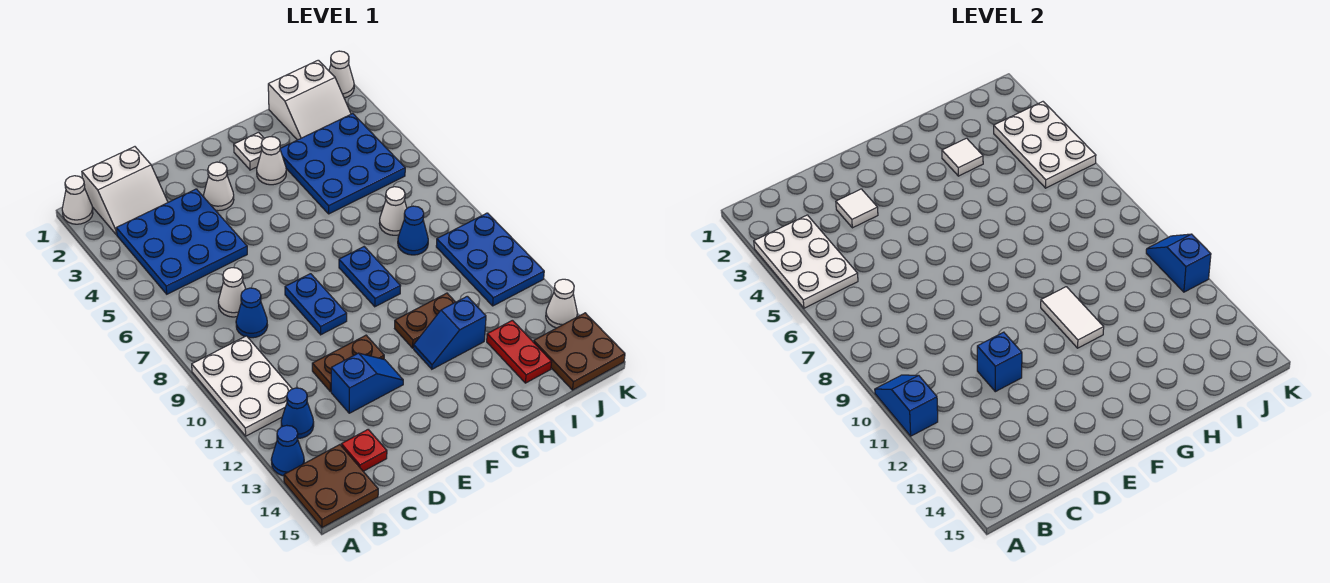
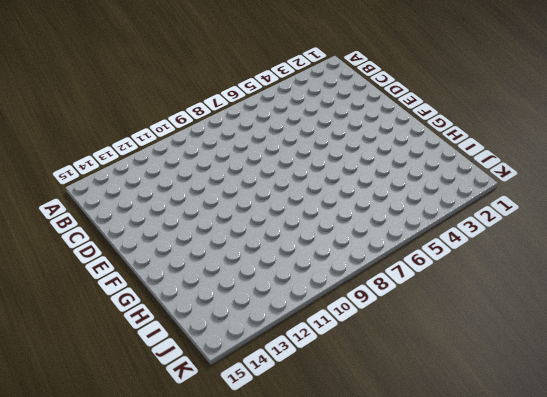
none -> white 1x1 cone [62,176,93,224]
none -> white 2x3 plate [192,336,292,436]
none -> blue 1x1 cone [271,425,304,476]
none -> brown 2x2 plate [284,445,378,528]

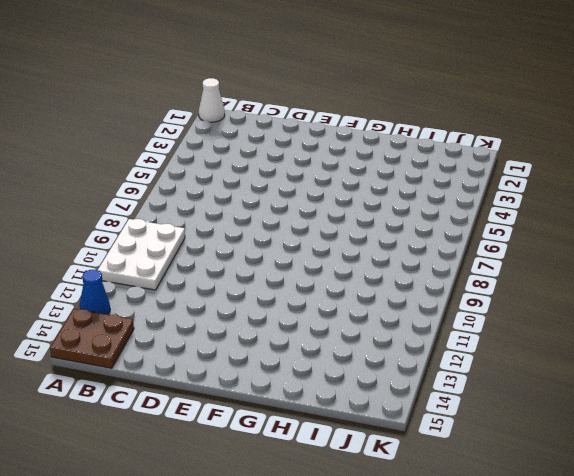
none -> white 2x2 slope [82,147,168,235]
none -> blue 3x3 plate [116,189,247,294]
none -> blue 1x1 cone [281,388,314,438]
none -> white 1x1 cone [218,268,246,317]

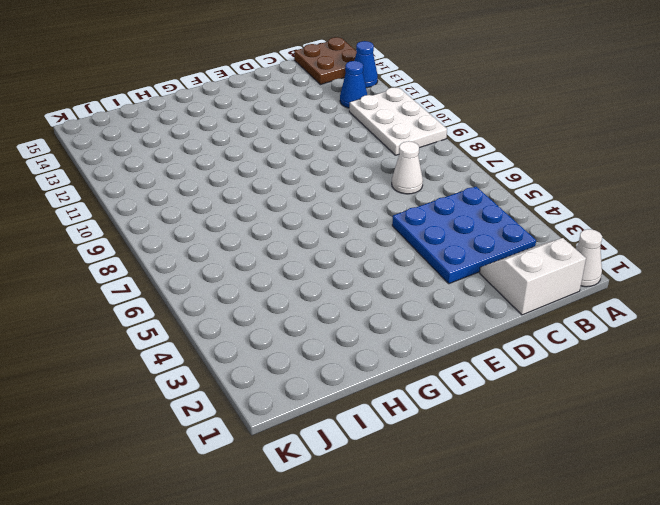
none -> blue 1x1 cone [236,288,268,338]
none -> red 1x1 plate [341,430,387,471]
none -> brown 1x2 plate [312,335,384,392]
none -> blue 1x2 slope [331,353,403,413]

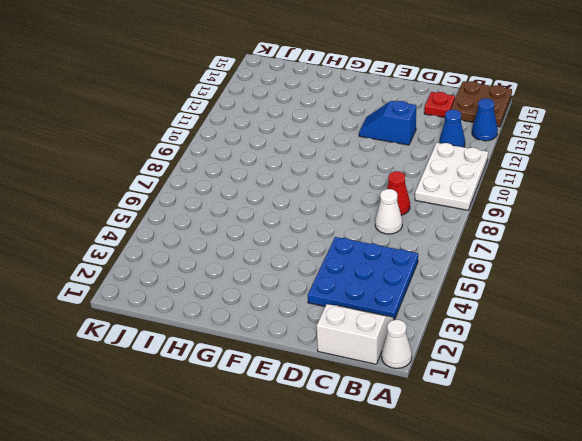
red 1x1 cone [387,171,410,215] -> blue 1x1 cone [236,288,268,338]
none -> brown 1x2 plate [312,335,384,392]
none -> white 1x1 cone [204,162,234,211]
none -> blue 1x2 plate [285,274,347,335]
none -> white 1x1 plate [234,132,264,170]

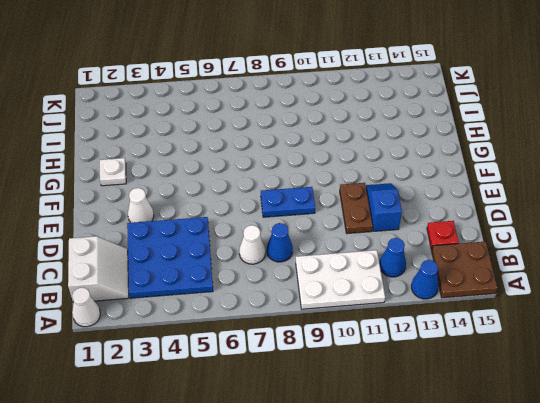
none -> white 1x1 cone [257,137,286,185]
none -> blue 1x2 plate [339,247,400,307]
none -> brown 1x2 plate [395,293,455,348]
none -> blue 1x2 slope [414,296,486,369]

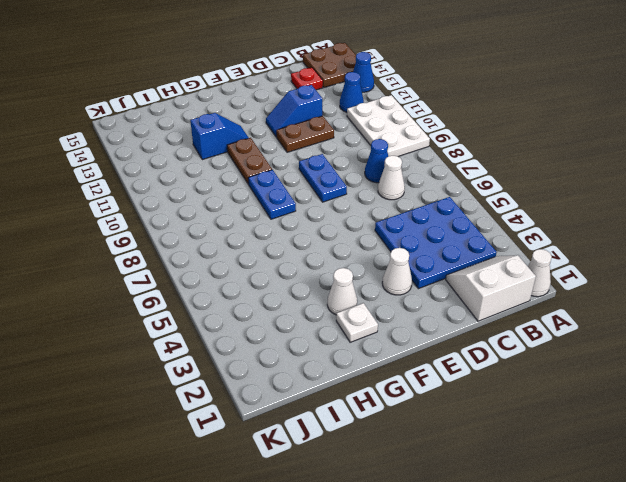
brown 1x2 plate [227,138,272,184] -> brown 1x2 plate turned to [395,293,455,348]
none -> blue 3x3 plate [280,114,405,214]
none -> white 2x2 slope [268,60,351,140]
none -> white 1x1 cone [379,187,407,235]
none -> blue 1x1 cone [398,206,428,255]

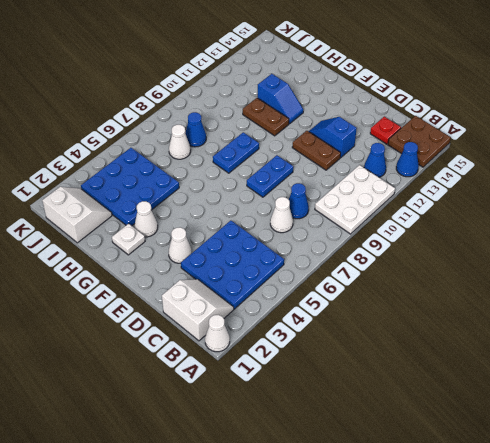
none -> red 1x2 plate [487,320,552,383]
none -> blue 2x3 plate [436,213,544,306]
none -> brown 2x2 plate [534,313,625,390]
none -> white 1x1 cone [329,51,354,98]

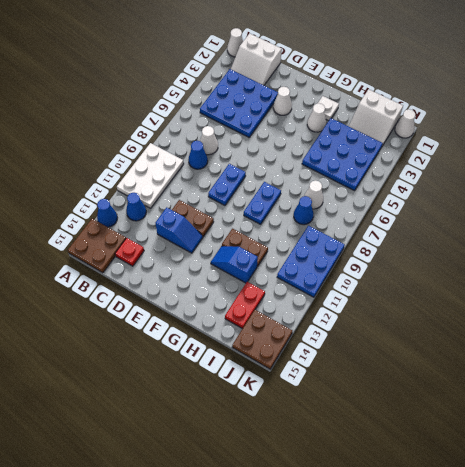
none -> white 1x1 cone [546,279,577,328]
none -> white 2x3 plate [754,215,858,308]
none -> blue 1x2 slope [875,375,938,436]
none -> white 1x1 tile [836,189,878,228]

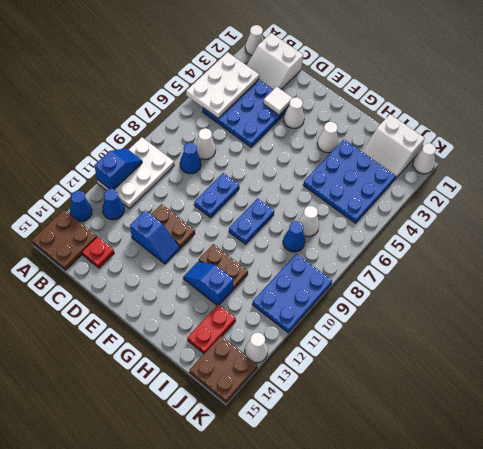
none -> white 1x1 plate [234,132,264,170]
none -> blue 1x1 brick [977,332,1022,392]
none -> white 1x2 tile [1041,287,1104,348]
none -> white 1x1 tile [942,138,983,176]

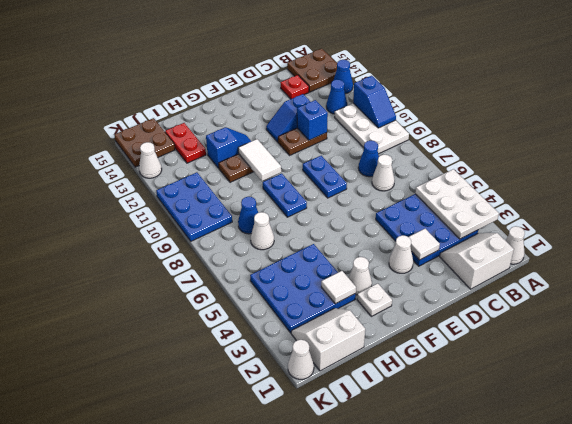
none -> white 2x3 plate [994,102,1096,188]
none -> blue 1x2 slope [1146,234,1211,292]

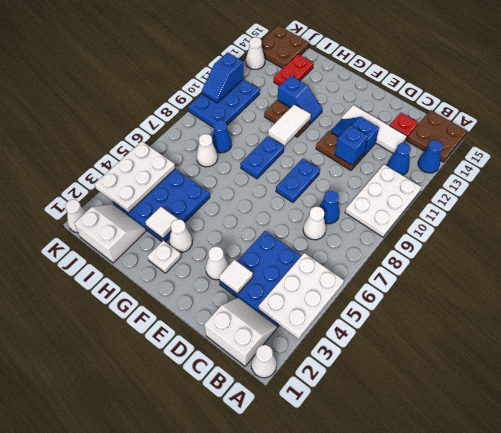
white 1x3 tile [341,105,407,154] -> none
none -> blue 1x2 slope [875,375,938,436]

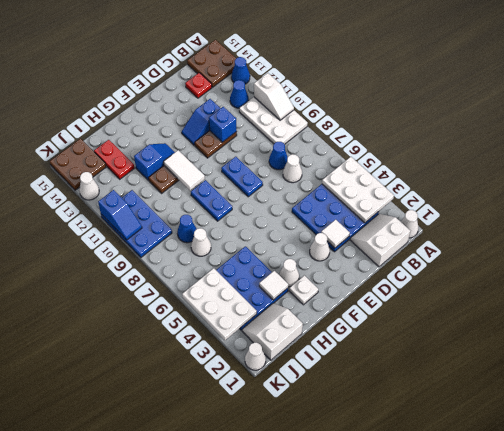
white 1x2 slope [254,73,294,120] -> blue 1x2 slope [875,375,938,436]

